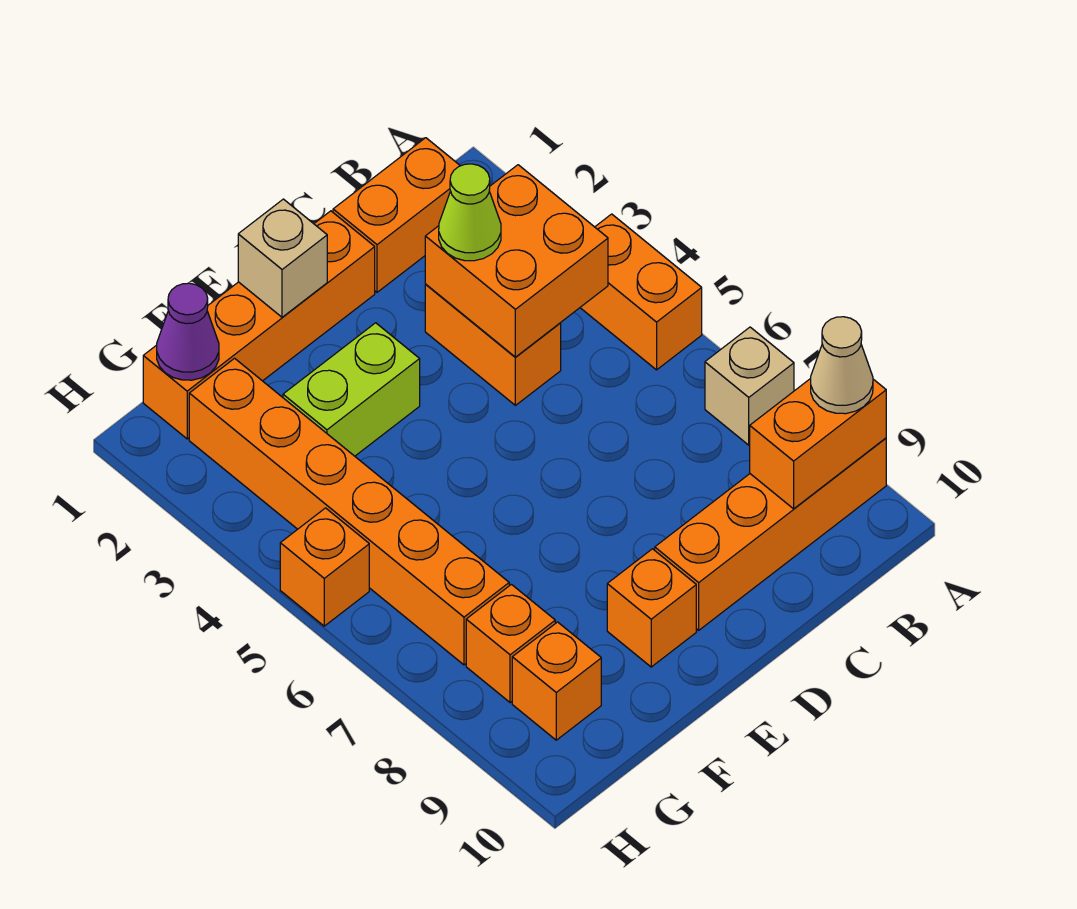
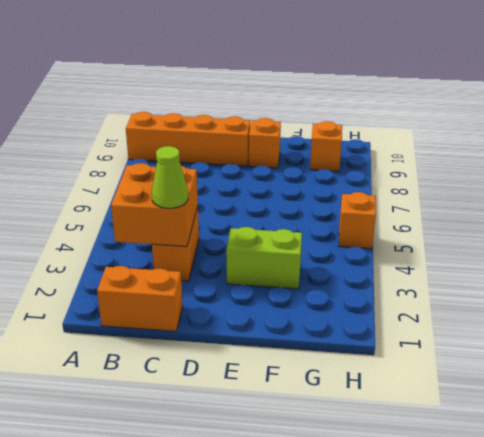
none -> orange 1x2 brick [580,214,702,370]
none -> tan 1x1 brick [705,327,794,445]
none -> orange 1x4 brick [143,211,375,439]

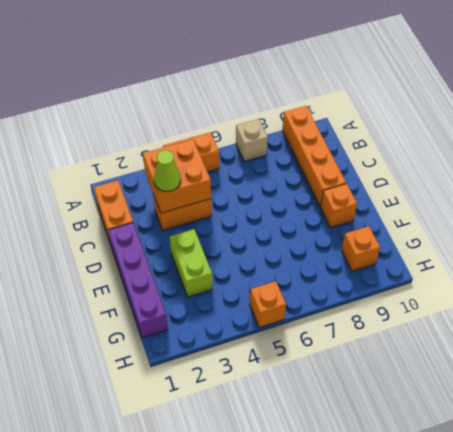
purple 1x4 brick [108,223,168,338] -> orange 1x4 brick [143,211,375,439]
none -> orange 1x6 brick [189,358,509,665]
none -> orange 1x1 brick [466,584,555,703]
none -> orange 1x2 brick [750,378,886,509]

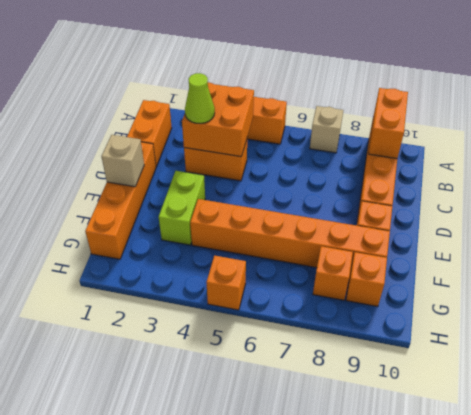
orange 1x6 brick [190,199,390,270] -> orange 1x6 brick moved to [189,358,509,665]
none -> purple 1x1 cone [157,283,219,380]
none -> tan 1x1 cone [811,317,873,414]

